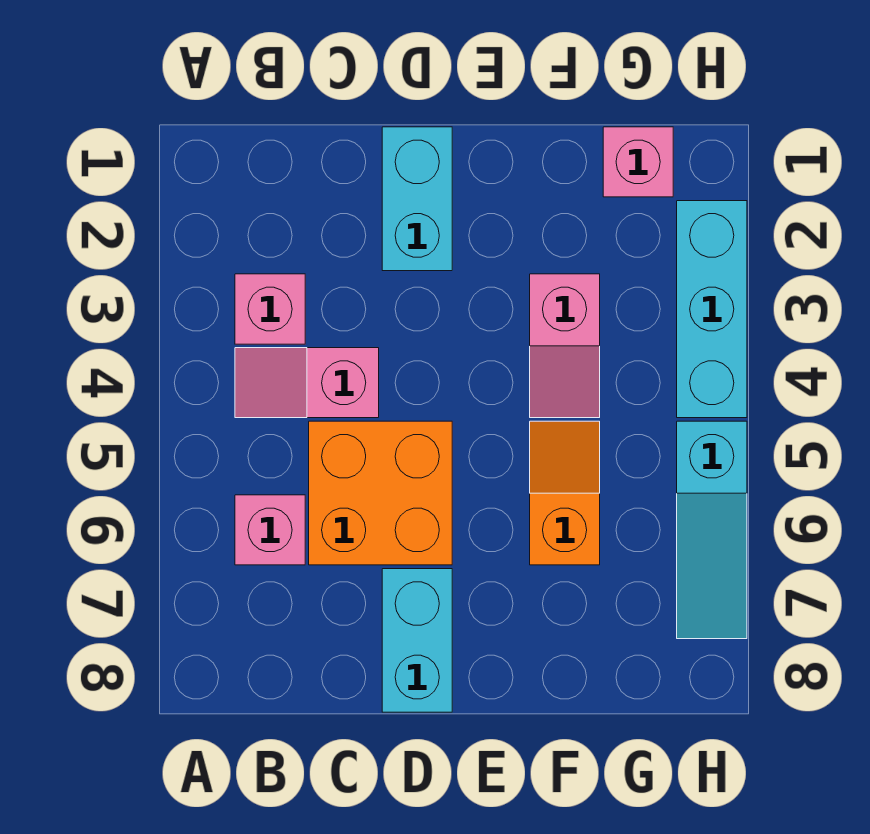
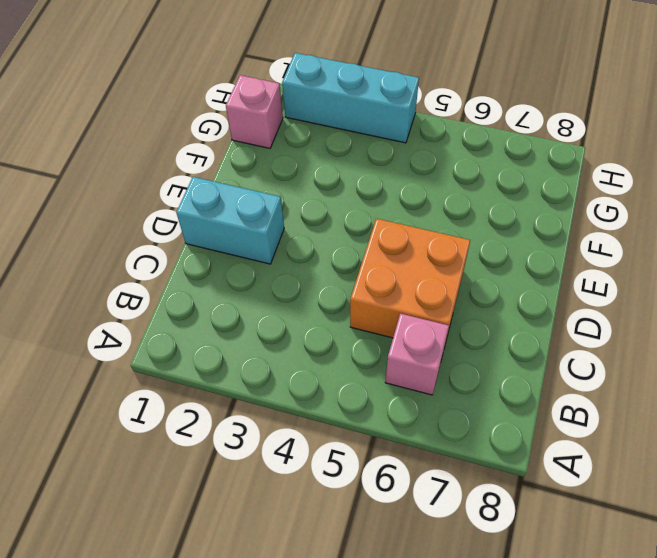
none -> pink 1x1 brick [235,274,305,344]
none -> pink 1x2 slope [235,348,379,418]

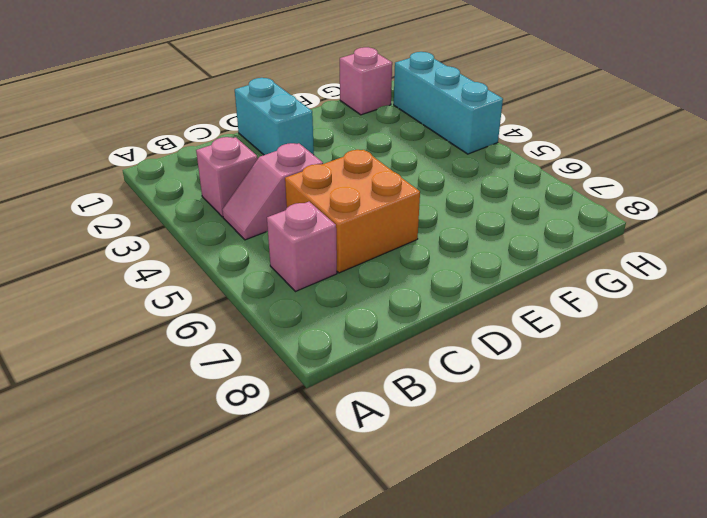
none -> cyan 1x2 brick [382,569,452,712]
none -> pink 1x2 slope [530,274,600,418]

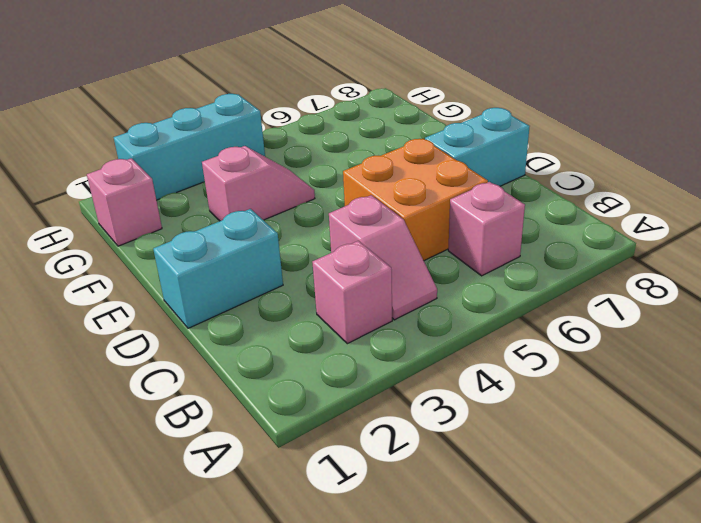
none -> orange 1x2 slope [530,421,600,565]
none -> cyan 1x3 slope [677,421,747,639]

